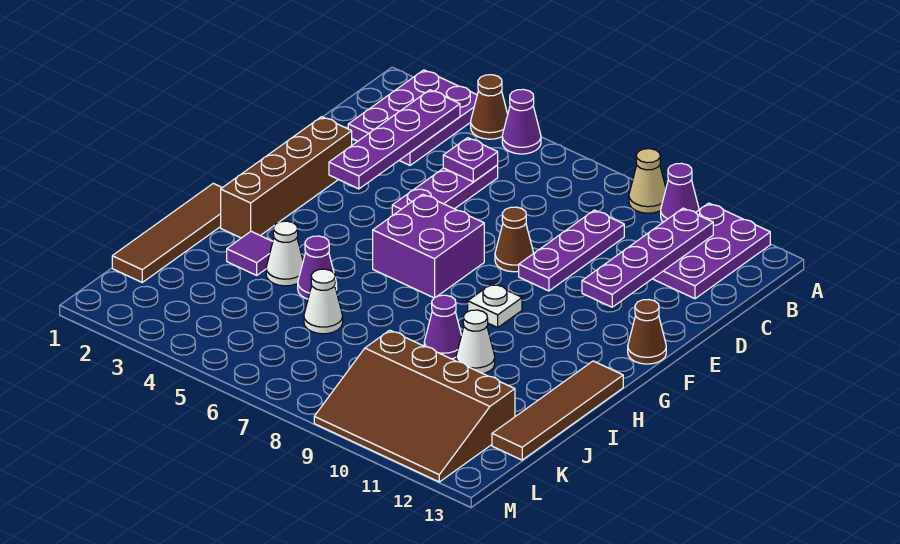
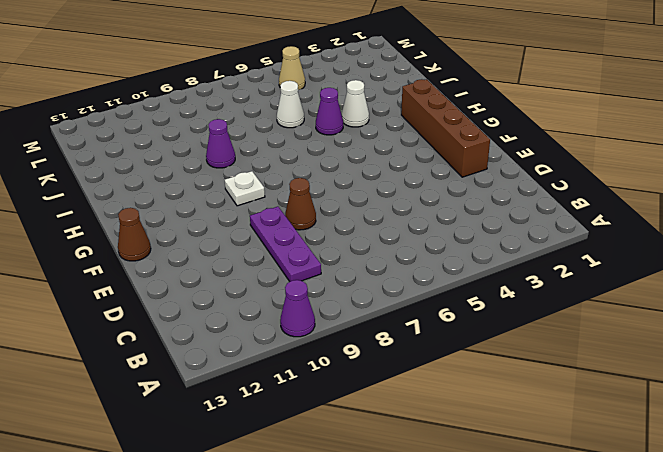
tan 1x1 cone [279,46,305,90] -> tan 1x1 cone moved to [629,149,666,213]
none -> purple 2x3 plate [348,70,477,165]
none -> brown 1x1 cone [471,75,508,139]
none -> purple 1x1 cone [502,89,541,154]

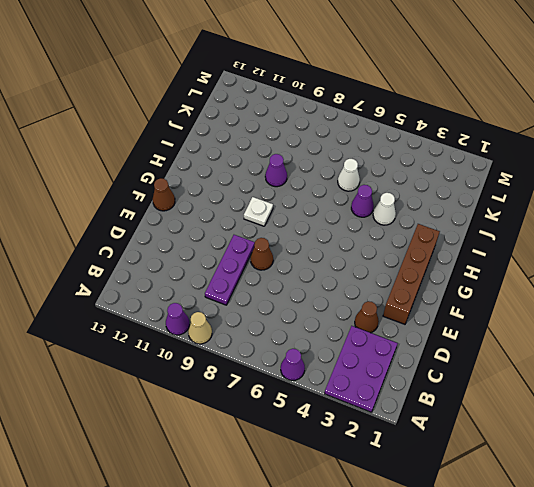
brown 1x1 cone [355,301,379,333] -> brown 1x1 cone moved to [471,75,508,139]
none -> purple 2x3 plate [653,203,770,299]
none -> purple 1x3 plate [392,165,498,216]
none -> purple 2x2 brick [373,194,484,298]

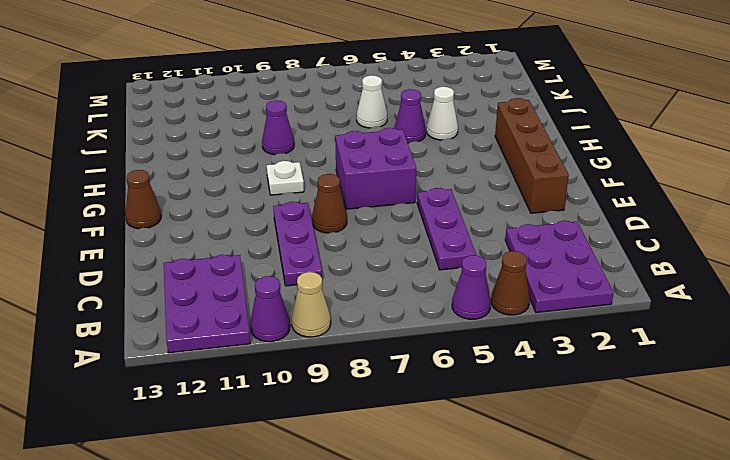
none -> brown 1x4 tile [112,183,222,282]
none -> brown 1x4 tile [492,361,623,460]
none -> purple 1x1 tile [227,231,273,275]

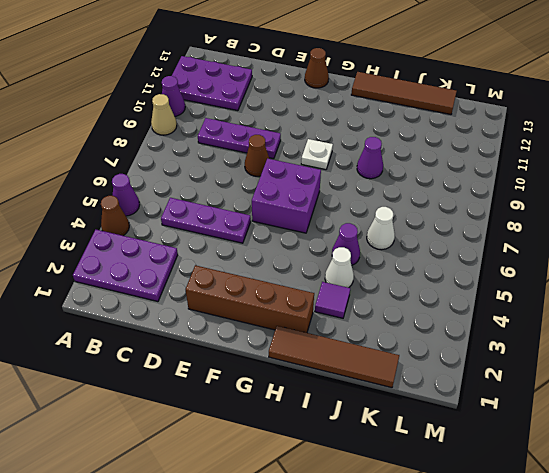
none -> white 1x1 cone [456,310,495,374]
none -> brown 3x4 slope [314,330,515,482]
none -> purple 1x4 plate [329,90,460,189]

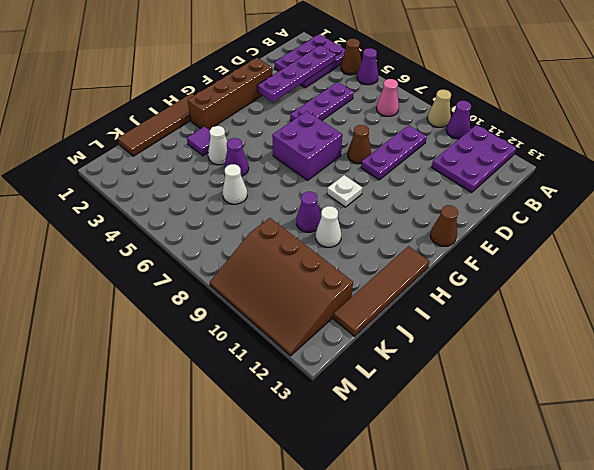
pink 1x1 cone [377,79,399,116] -> none
none -> purple 1x4 plate [582,208,713,307]
none -> purple 1x1 plate [443,138,498,182]

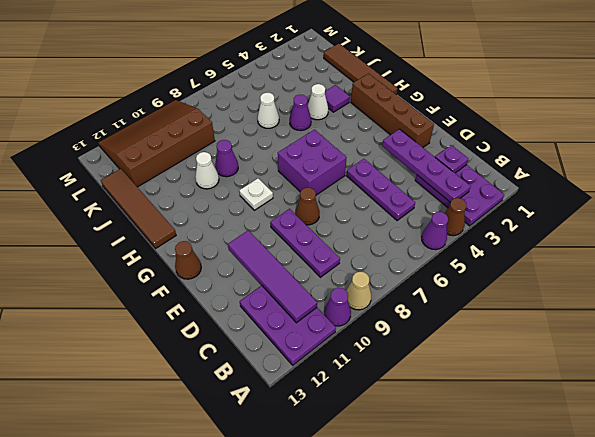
purple 1x4 tile [228,230,317,323] -> purple 1x4 plate [582,208,713,307]
purple 1x1 plate [435,145,469,173] -> purple 1x1 plate moved to [443,138,498,182]

